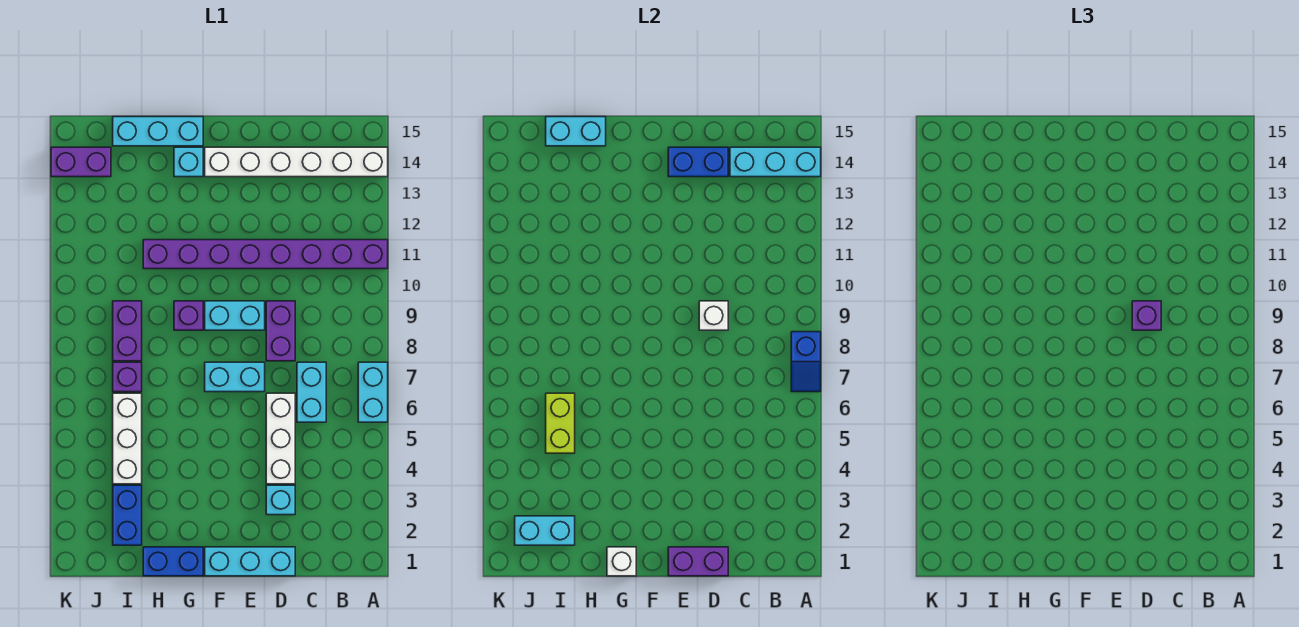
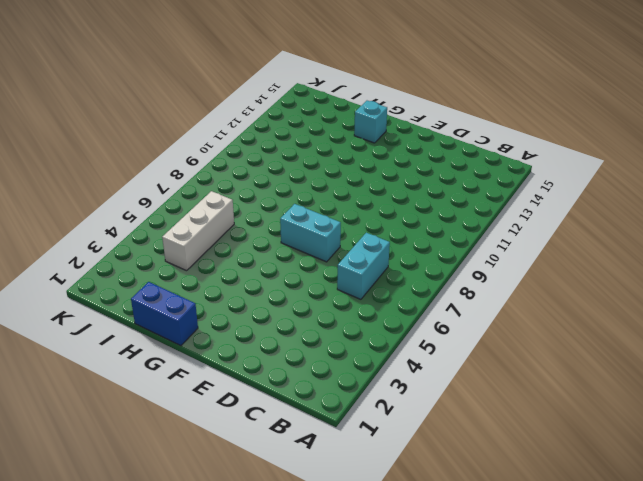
none -> cyan 1x2 brick [358,362,388,422]
none -> purple 1x8 brick [143,240,388,269]
none -> white 1x6 brick [205,147,388,177]

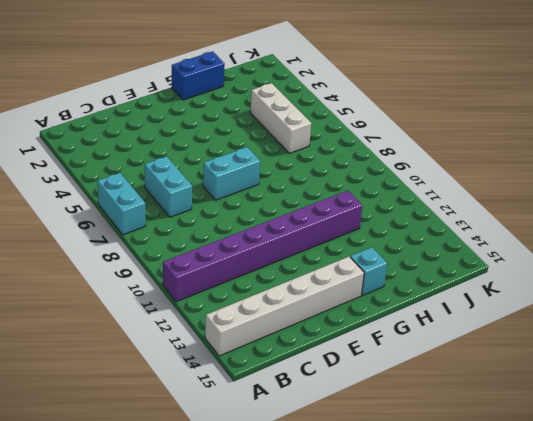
none -> cyan 1x3 brick [205,547,295,576]
none -> cyan 1x1 brick [266,485,295,515]
none -> white 1x3 brick [266,393,295,484]

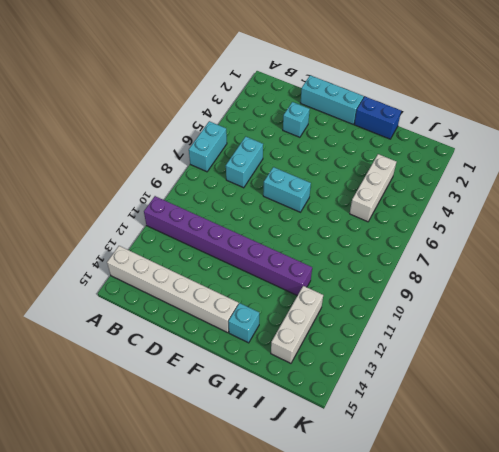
white 1x3 brick [271,286,323,363] -> white 1x3 brick moved to [266,393,295,484]
none -> purple 1x2 brick [266,301,295,361]
none -> cyan 1x2 brick [205,301,265,330]
none -> purple 1x1 brick [174,301,203,330]

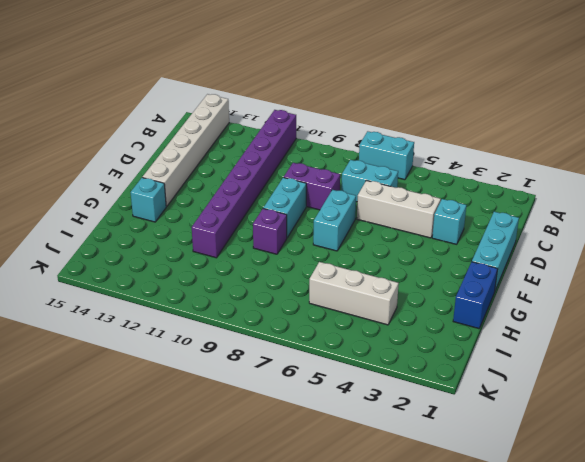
none -> cyan 1x3 brick [113,117,203,146]
none -> blue 1x2 brick [113,485,142,545]
none -> purple 1x1 brick [113,362,142,392]

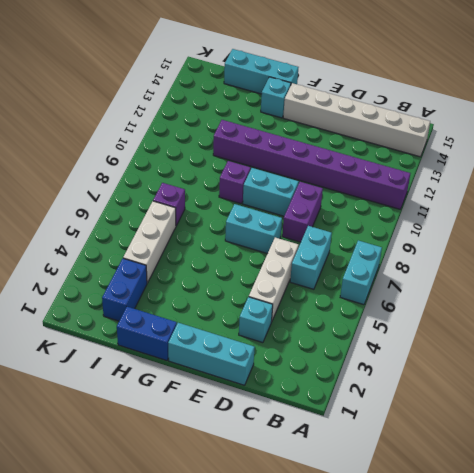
none -> purple 1x2 brick [113,301,142,361]
none -> purple 1x2 brick [51,147,111,177]
none -> blue 1x2 slope [791,332,821,392]

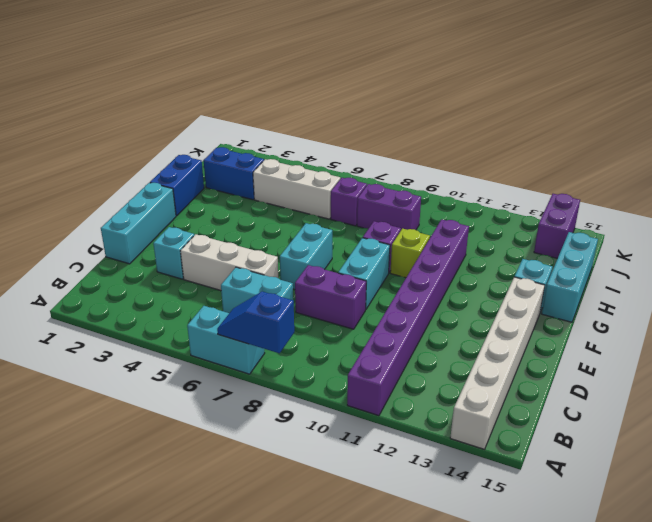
lime 1x1 brick [390,229,430,278] -> none
none -> cyan 1x3 brick [730,147,821,177]
none -> purple 1x2 brick [668,547,728,576]
none -> white 1x1 brick [699,301,728,330]

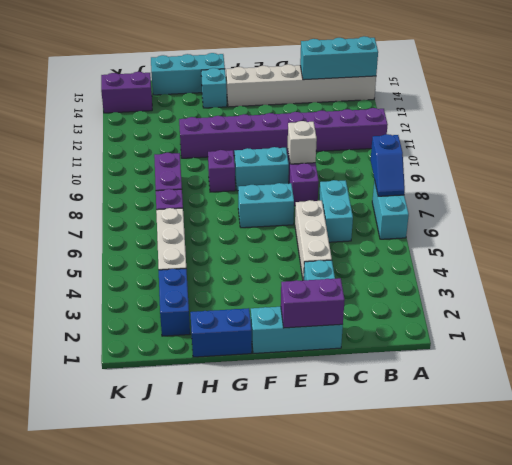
none -> blue 1x2 brick [668,147,728,177]
none -> white 1x1 brick [607,547,636,576]
none -> cyan 1x2 brick [546,117,606,146]

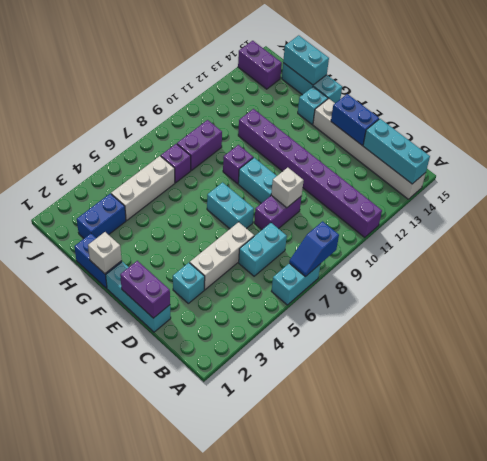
none -> cyan 1x2 brick [515,516,575,545]
none -> lime 1x2 brick [546,393,575,453]
none -> purple 1x1 brick [1132,301,1161,330]

